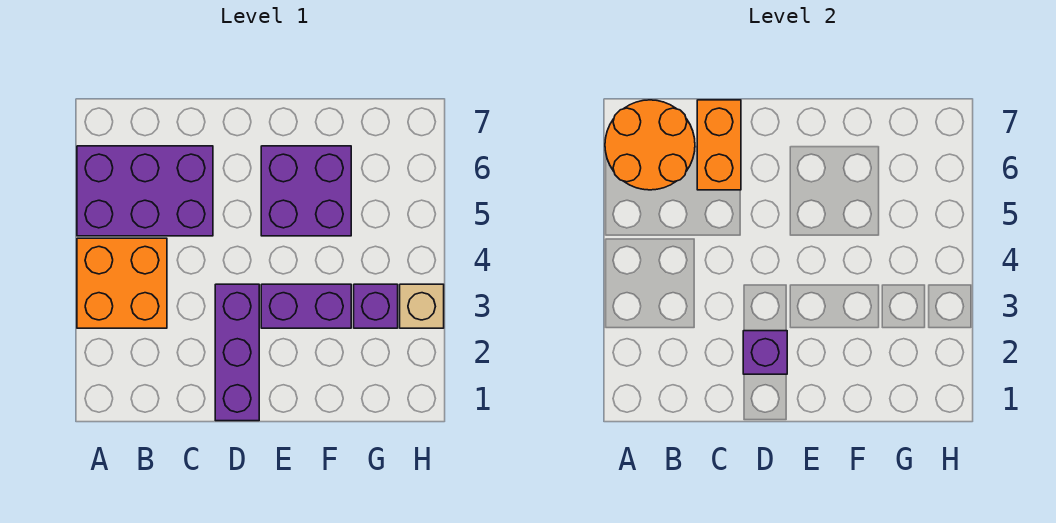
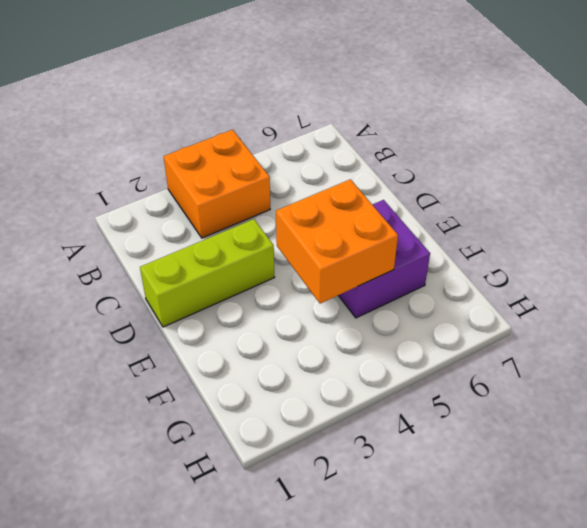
lime 1x3 brick [140,219,274,327] -> purple 1x3 brick [215,284,259,421]
orange 2x2 brick [276,179,398,304] -> none
none -> purple 2x3 brick [77,146,213,236]
none -> purple 1x2 brick [261,284,351,328]

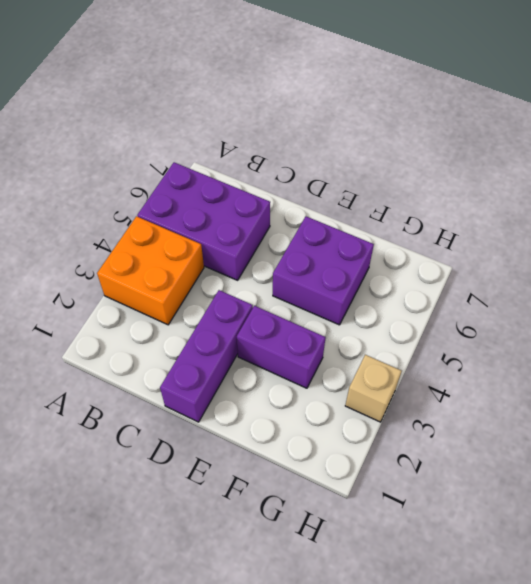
none -> purple 1x1 brick [354,284,398,328]
none -> orange 2x2 round brick [605,100,695,190]

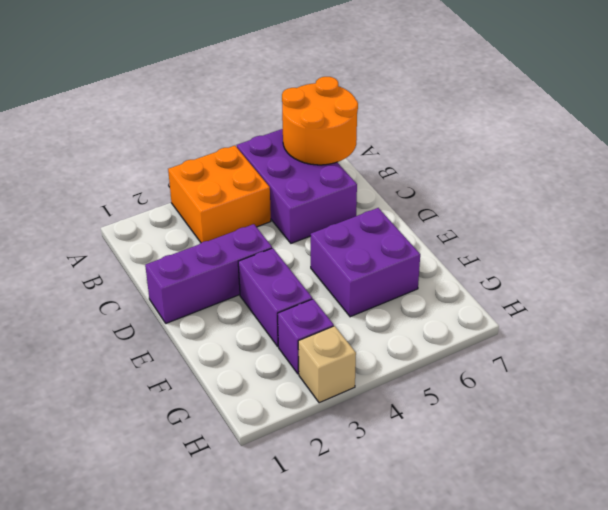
none -> orange 1x2 brick [697,100,741,190]
none -> purple 1x1 brick [743,331,787,374]

